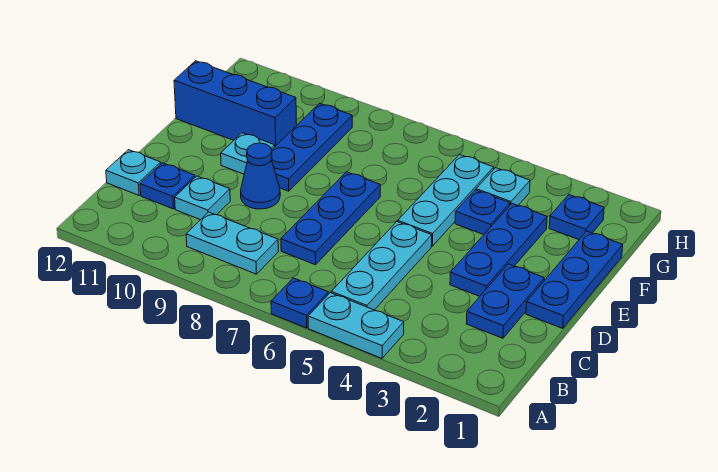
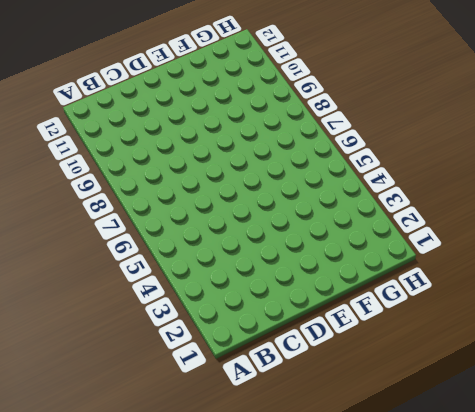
none -> cyan 1x2 plate [308,293,404,358]
none -> blue 1x1 plate [271,278,328,328]
none -> cyan 1x3 plate [331,222,432,310]

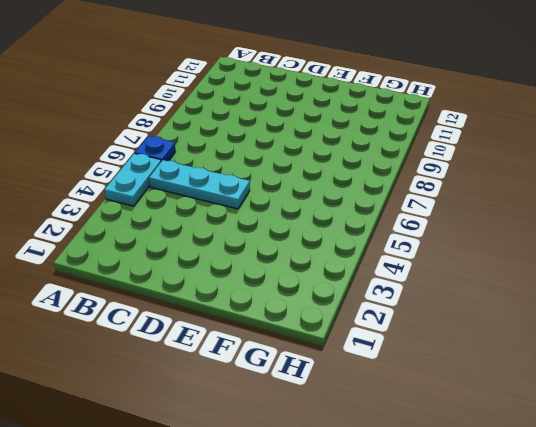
none -> cyan 1x2 plate [186,212,278,274]
none -> blue 1x2 plate [466,264,544,338]
none -> blue 1x3 plate [281,172,380,265]

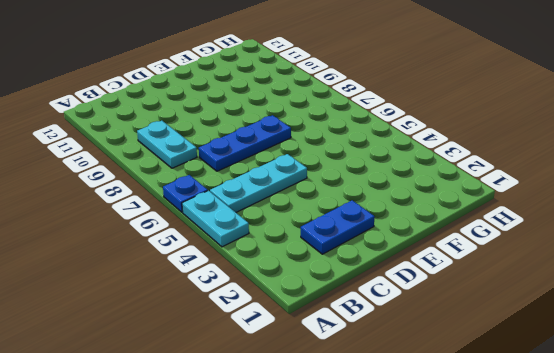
none -> cyan 1x1 plate [175,176,230,220]
none -> blue 1x1 plate [140,163,195,209]
none -> cyan 1x1 plate [106,150,161,195]

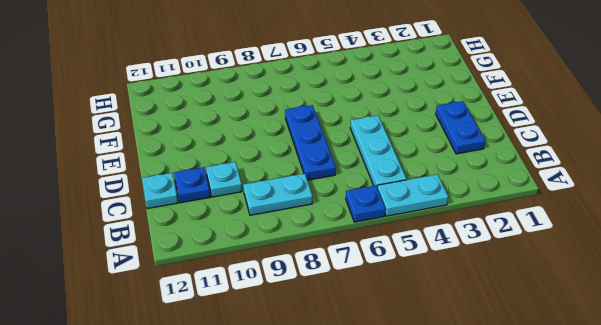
none -> blue 1x3 plate [526,231,623,328]
none -> blue 1x3 plate [450,204,547,296]
none -> blue 1x1 cone [241,143,280,209]

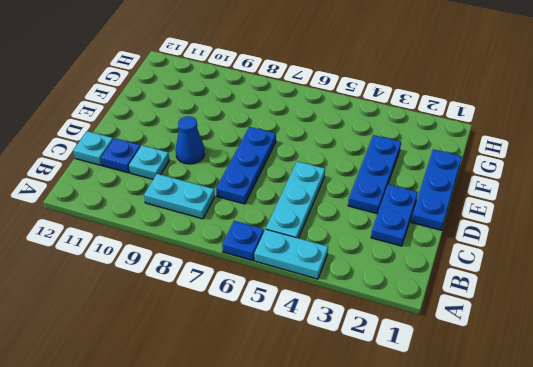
none -> cyan 1x3 plate [398,154,494,246]
none -> blue 1x3 plate [271,103,352,191]
none -> cyan 1x1 plate [221,133,275,174]

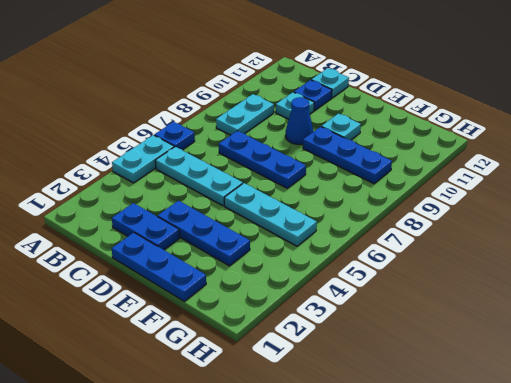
none -> blue 1x1 plate [455,190,510,235]
none -> blue 1x3 brick [174,61,297,146]
none -> blue 1x1 plate [549,195,604,240]

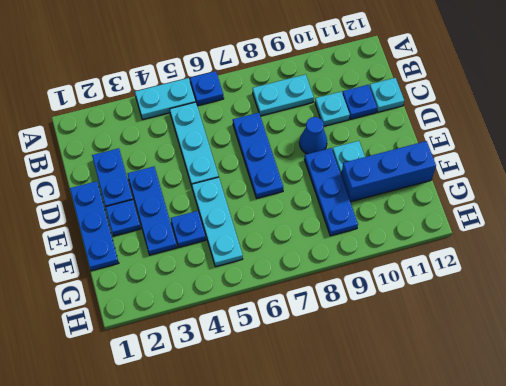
blue 1x1 plate [106,200,141,236] -> blue 1x1 plate moved to [549,195,604,240]
none -> cyan 1x1 plate [476,168,530,205]

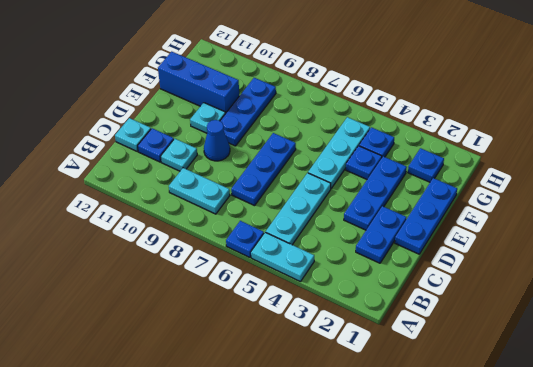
blue 1x1 plate [359,127,394,157] -> cyan 1x1 plate [476,168,530,205]

